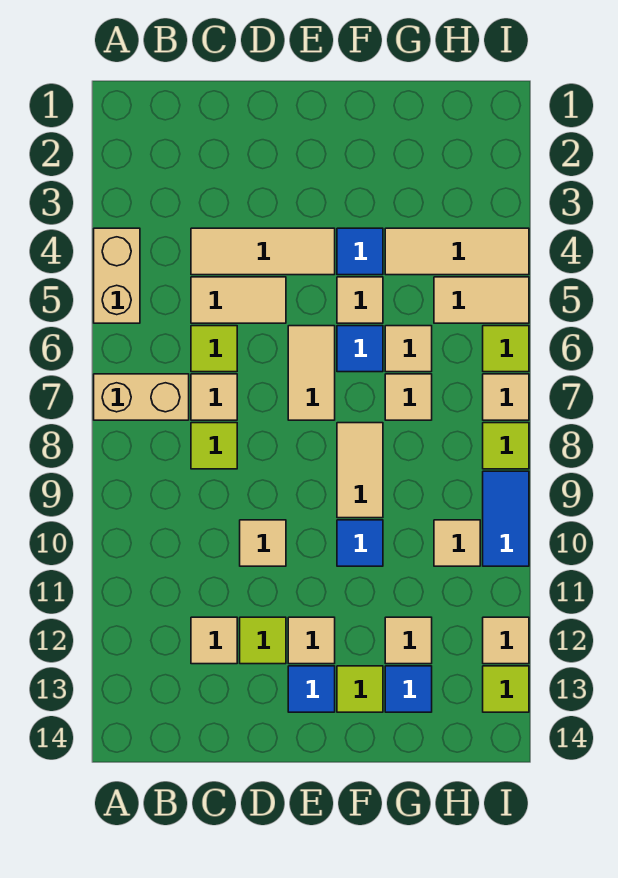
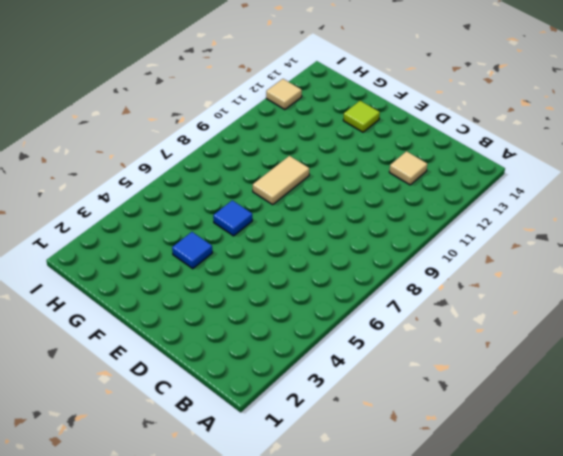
none -> tan 1x2 brick [94,228,140,323]
none -> tan 1x2 brick [94,374,189,420]
none -> tan 1x3 tile [191,228,335,275]
none -> tan 1x2 tile [191,277,286,323]

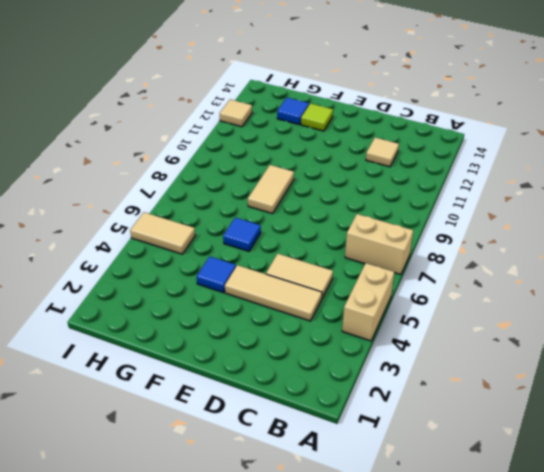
none -> lime 1x1 tile [191,326,237,372]
none -> tan 1x1 tile [191,374,237,420]
none -> lime 1x1 tile [191,423,237,469]
none -> tan 1x1 tile [240,520,286,566]

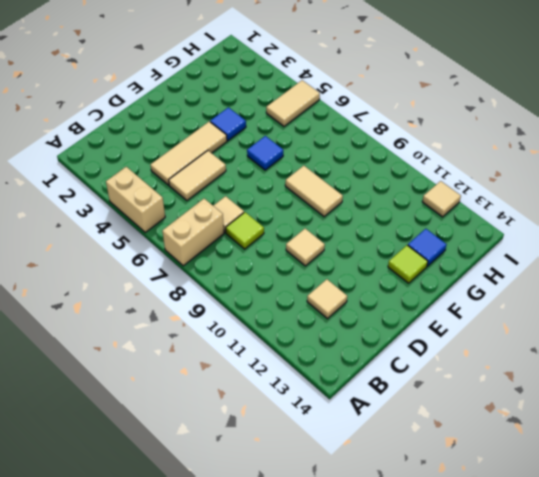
none -> lime 1x1 tile [191,326,237,372]
none -> lime 1x1 tile [240,617,286,664]
none -> tan 1x2 tile [288,326,335,420]
none -> tan 1x1 tile [288,617,335,664]

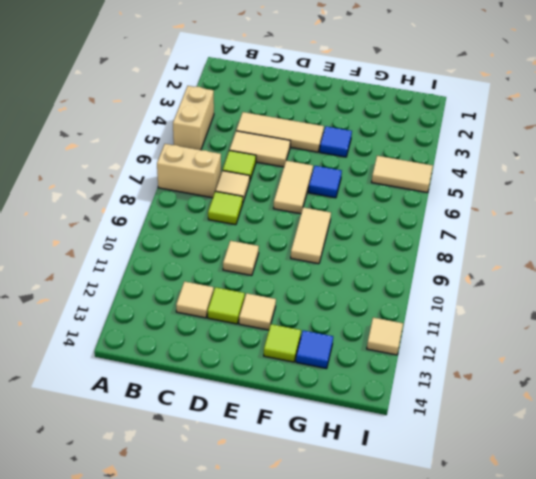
none -> blue 1x1 tile [288,666,335,712]
none -> tan 1x1 tile [337,277,383,323]
none -> blue 1x1 tile [337,520,383,566]
none -> tan 1x3 tile [385,228,529,275]

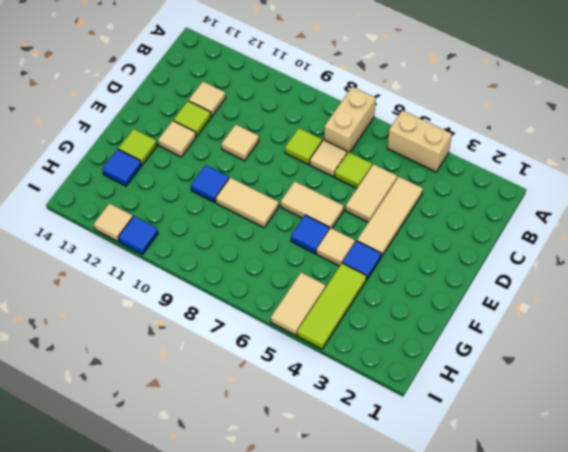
lime 1x3 tile [297,263,367,349] -> tan 1x3 tile [385,228,529,275]
blue 1x1 tile [118,216,158,255] -> blue 1x1 tile moved to [288,666,335,712]
none -> tan 1x1 tile [385,326,432,372]
none -> tan 1x1 tile [385,374,432,420]
none -> tan 1x1 tile [385,617,432,664]
none -> tan 1x1 tile [434,520,480,566]

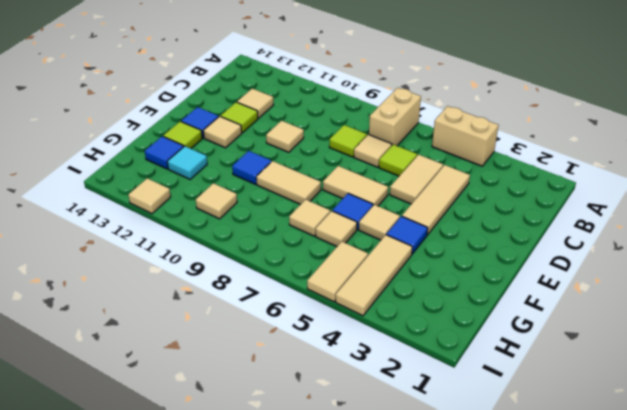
cyan 1x1 tile [167,146,207,179] -> tan 1x1 tile [385,617,432,664]
none -> lime 1x1 tile [483,326,529,372]
none -> tan 1x1 tile [483,374,529,420]
none -> lime 1x1 tile [483,423,529,469]
none -> blue 1x2 tile [483,471,529,566]

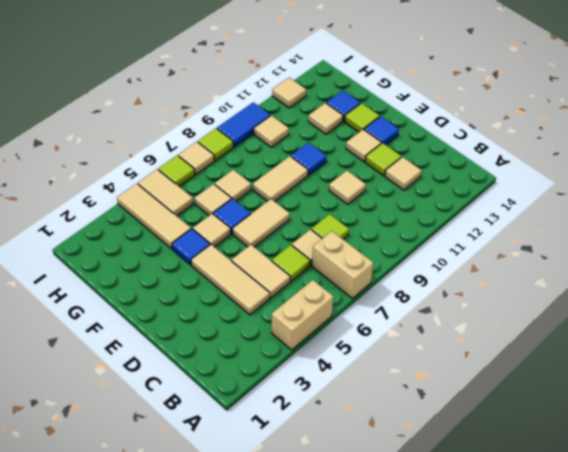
none -> lime 1x1 tile [483,666,529,712]

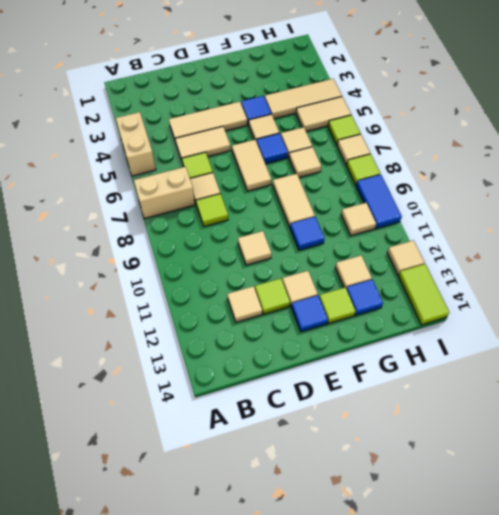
lime 1x2 tile [398,264,449,325] -> lime 1x1 tile [483,666,529,712]

